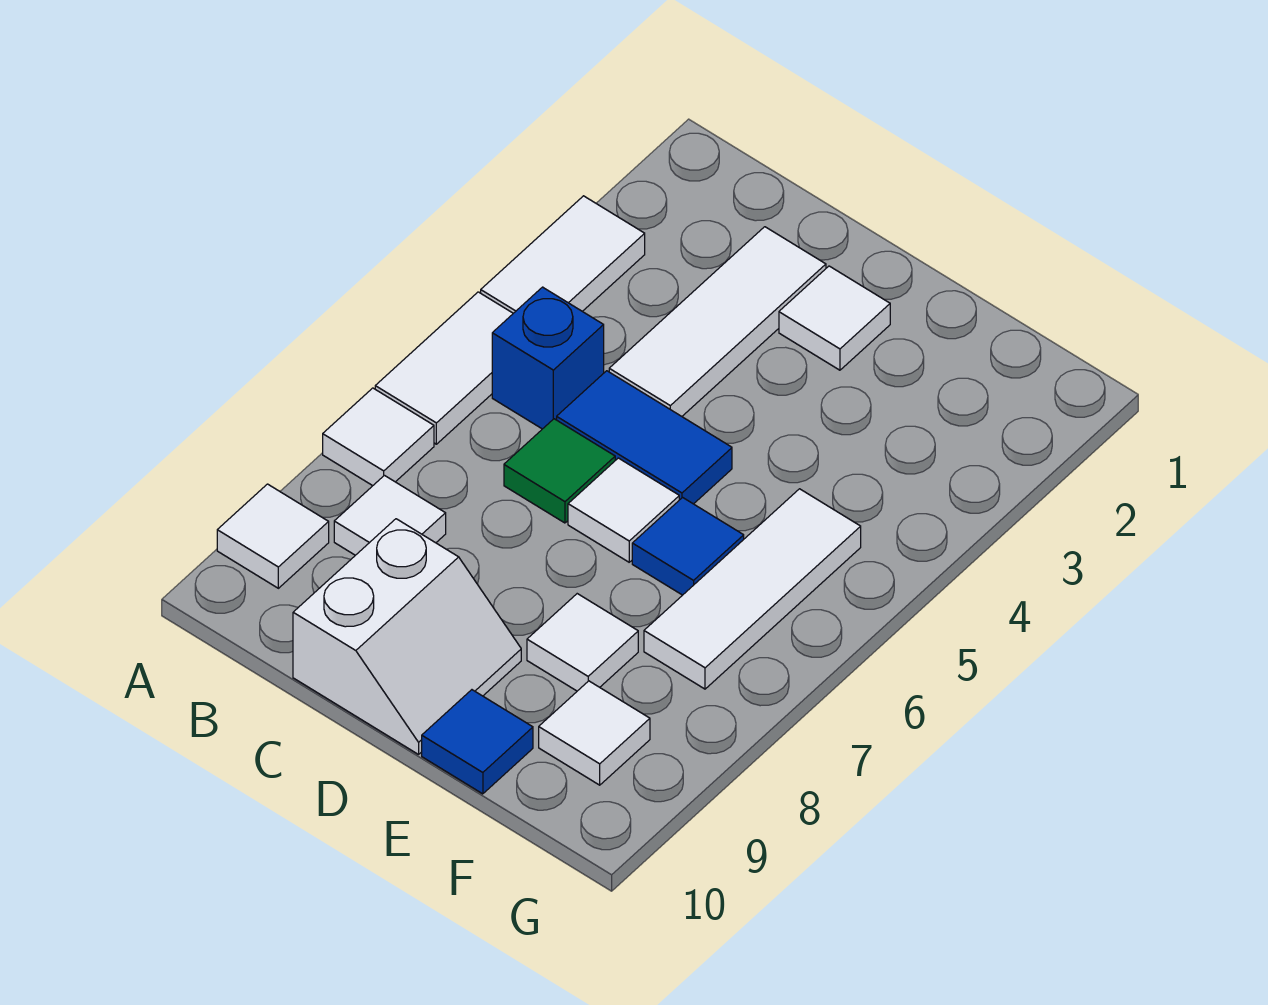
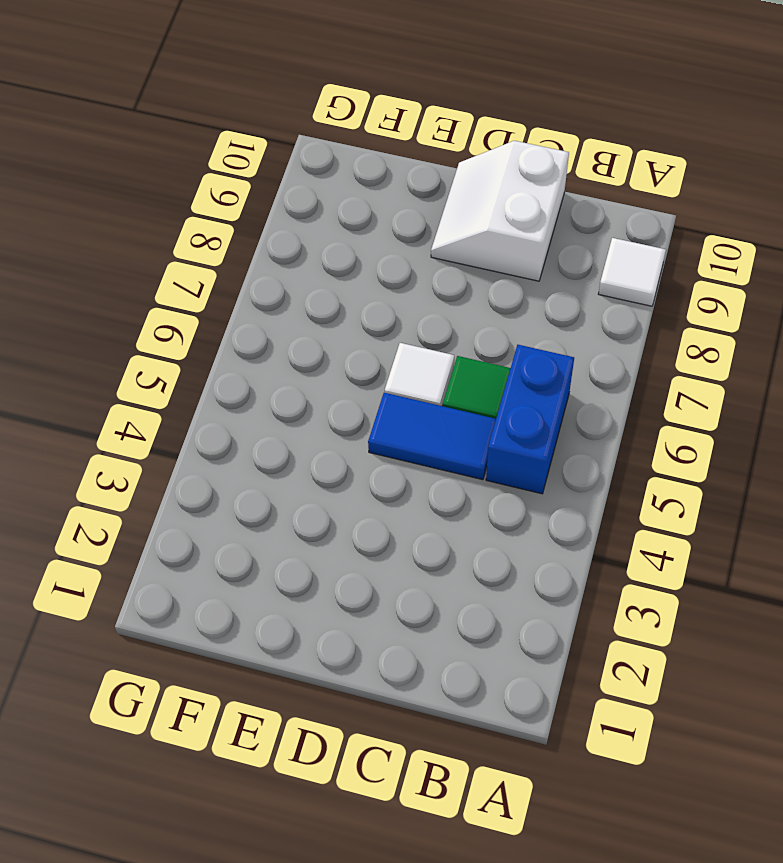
blue 1x2 brick [486,345,574,494] -> blue 1x1 brick [492,287,604,429]
none -> white 1x2 tile [481,196,645,313]
none -> white 1x2 tile [375,292,513,444]
none -> white 1x1 tile [323,388,434,486]

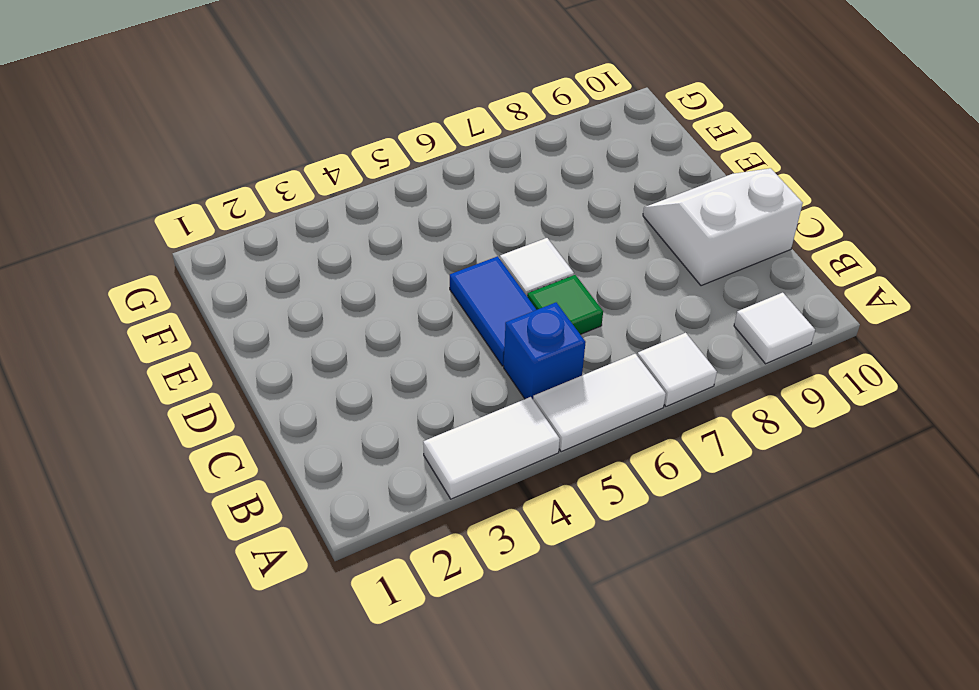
none -> white 1x1 tile [334,475,446,555]
none -> white 1x3 tile [609,227,826,416]
none -> white 1x1 tile [779,266,890,370]

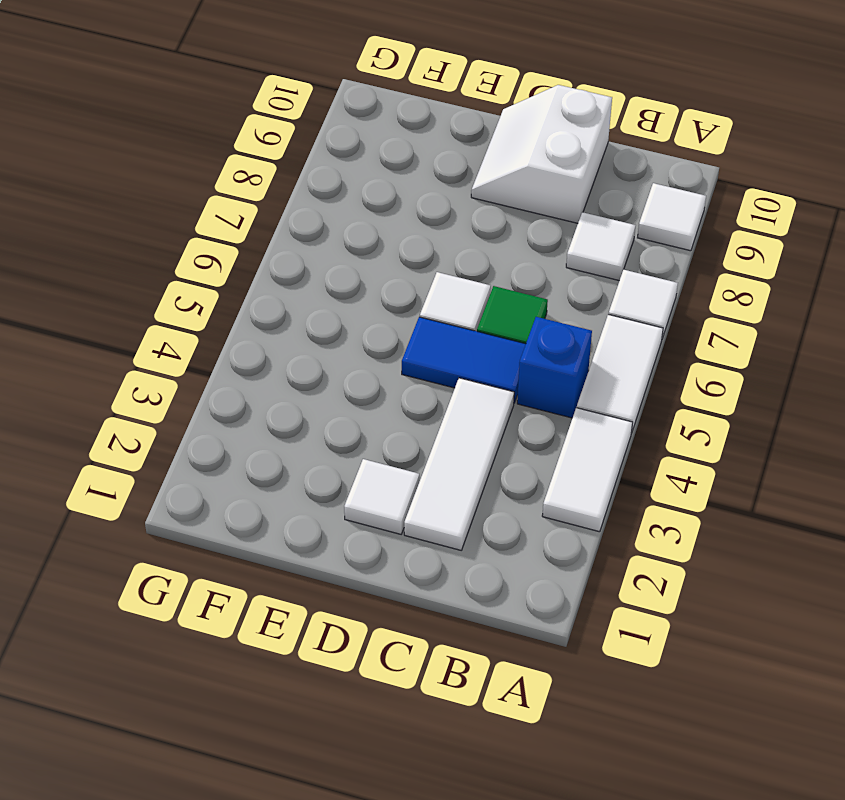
none -> blue 1x1 tile [632,498,744,595]
none -> white 1x1 tile [527,594,638,691]
none -> blue 1x1 tile [422,690,533,794]

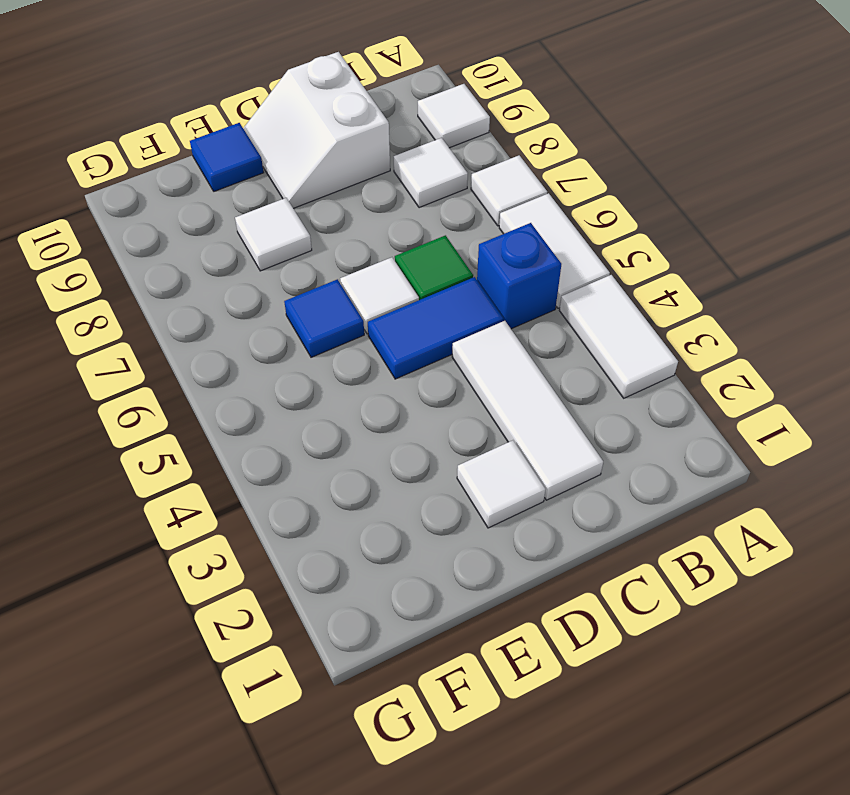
none -> white 1x3 tile [644,489,861,689]
none -> white 1x1 tile [539,681,650,785]

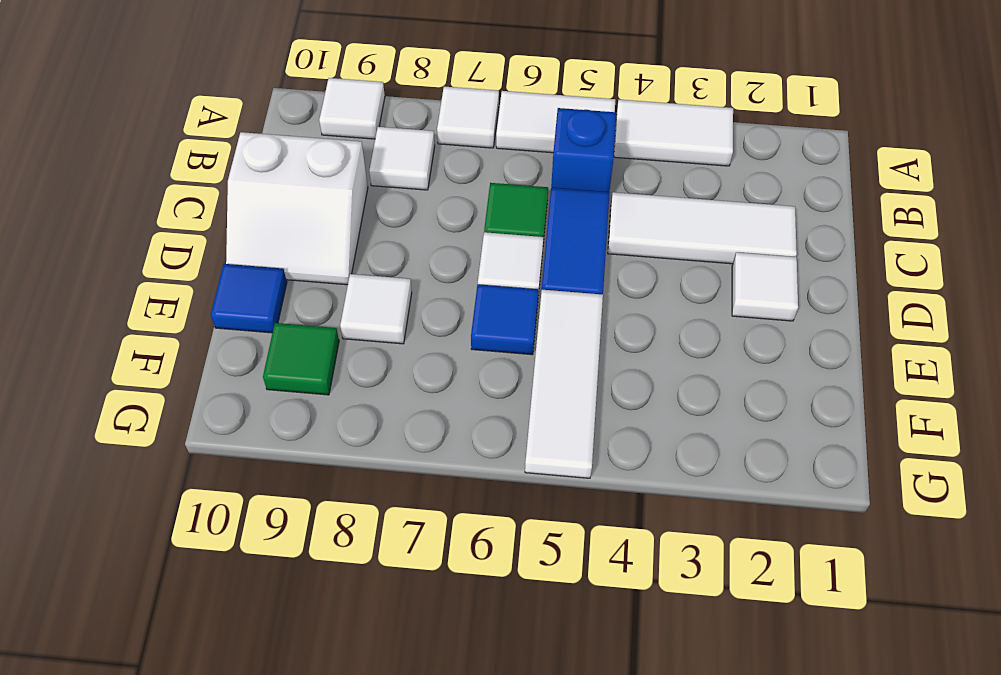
white 1x3 tile [525,290,603,478] -> white 1x3 tile turned to [644,489,861,689]
green 1x1 tile [263,323,339,395] -> white 1x1 tile [539,681,650,785]

